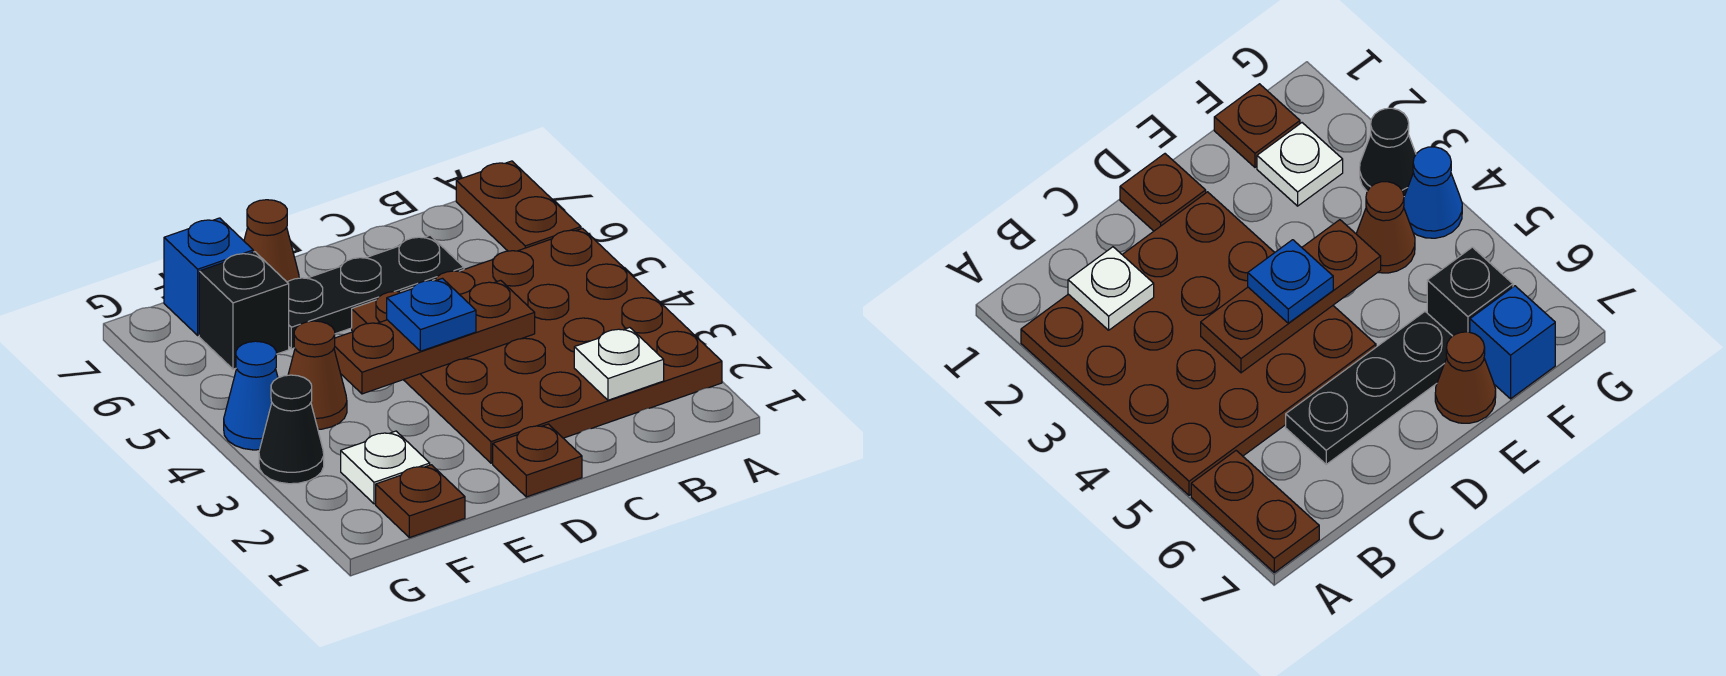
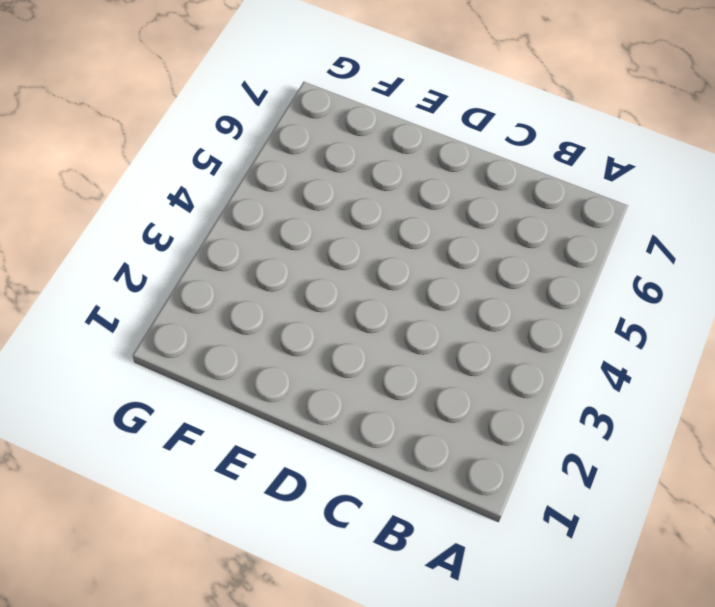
none -> brown 4x4 plate [352,228,722,463]
none -> brown 1x2 plate [456,161,581,251]
none -> black 1x3 plate [287,235,464,349]

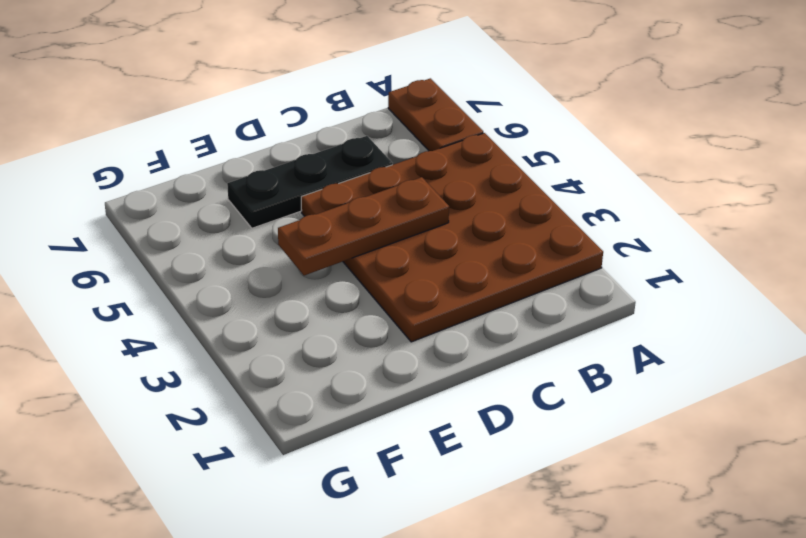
none -> brown 1x1 plate [493,424,582,497]
none -> brown 1x1 cone [244,200,299,282]
none -> brown 1x1 plate [376,465,465,538]

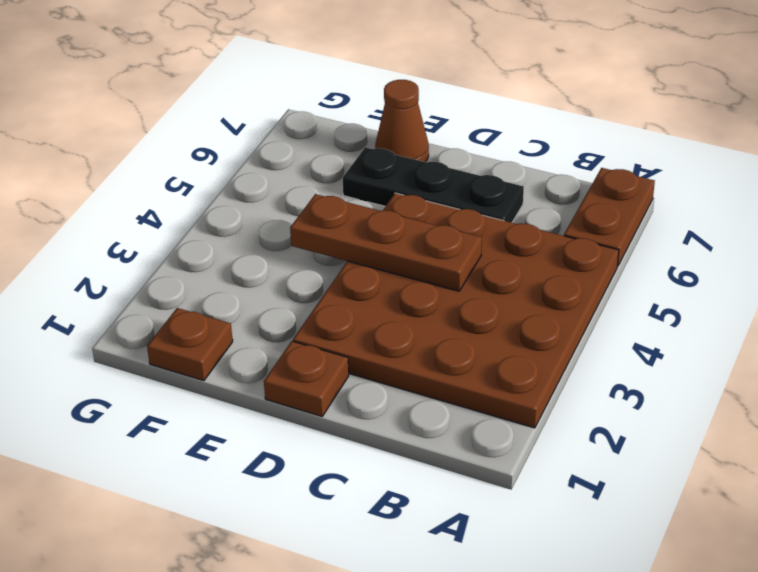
none -> white 1x1 plate [341,431,430,504]
none -> brown 1x1 cone [288,321,347,429]
none -> black 1x1 brick [199,252,289,369]

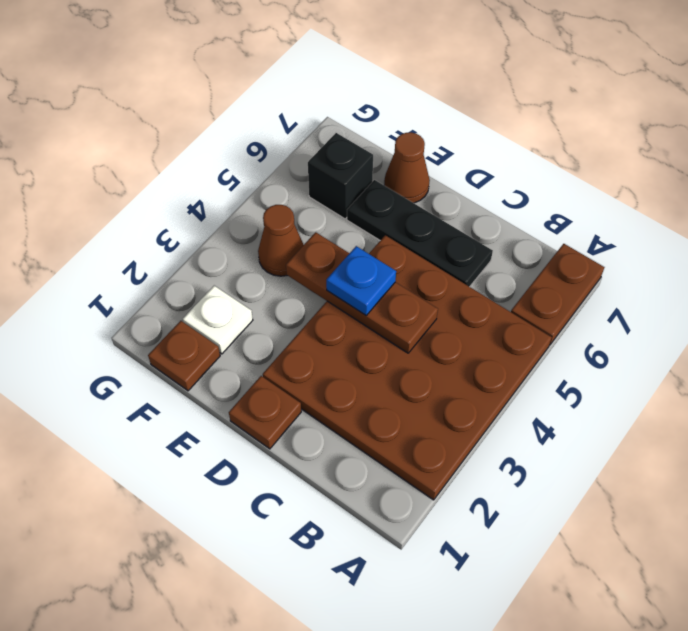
none -> blue 1x1 brick [164,218,253,335]
none -> black 1x1 cone [259,375,324,484]
none -> blue 1x1 cone [224,341,278,450]

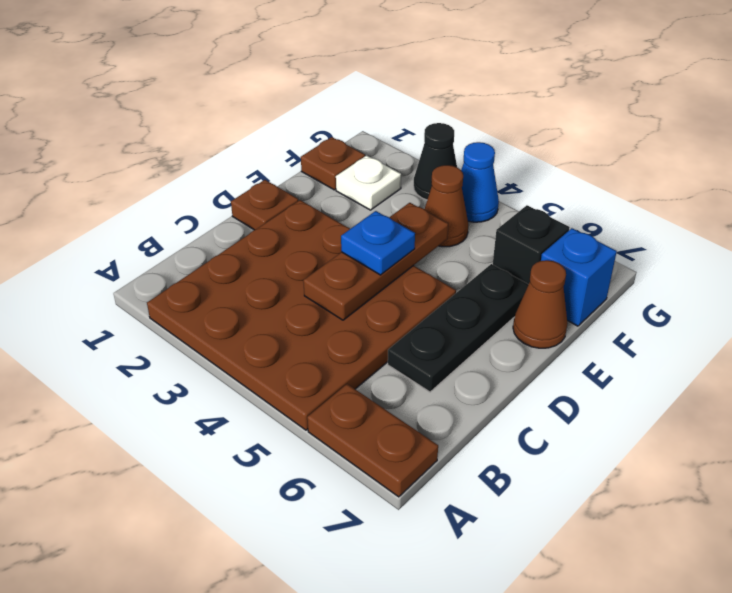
none -> white 1x1 plate [574,327,664,400]

